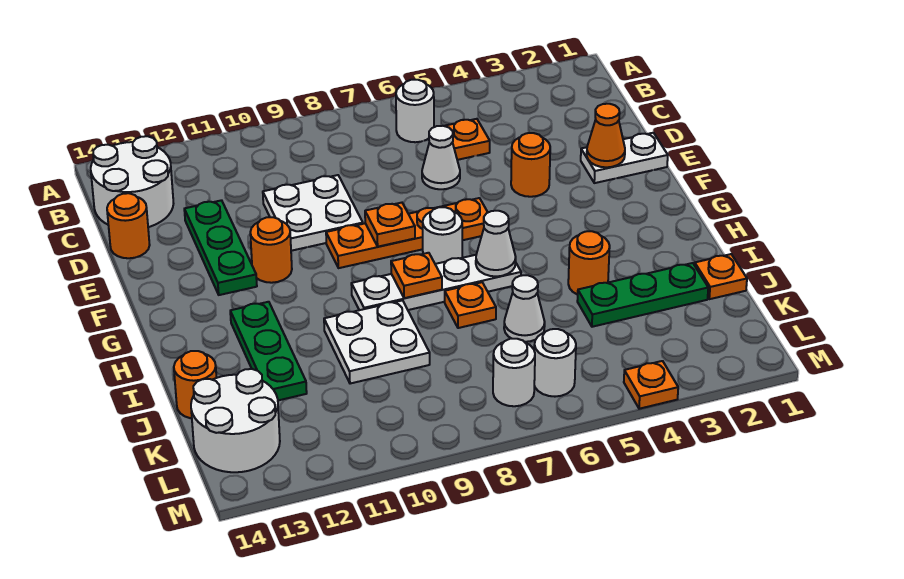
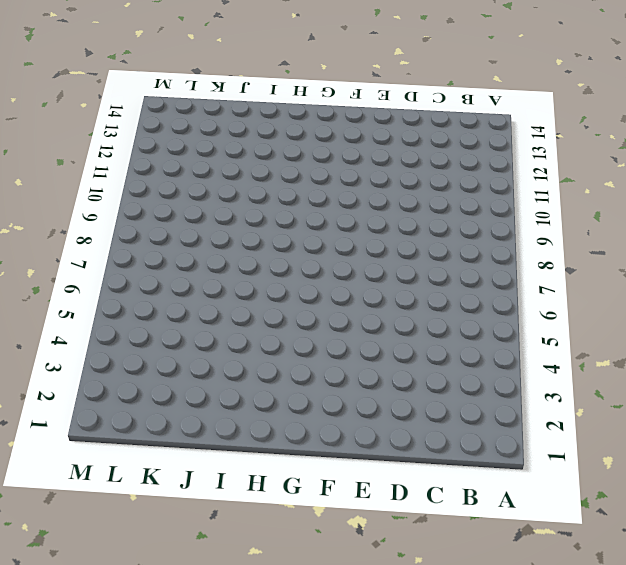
none -> white 1x1 round brick [396,80,434,142]
none -> white 2x2 round brick [91,136,174,227]
none -> orange 1x1 plate [446,119,490,160]

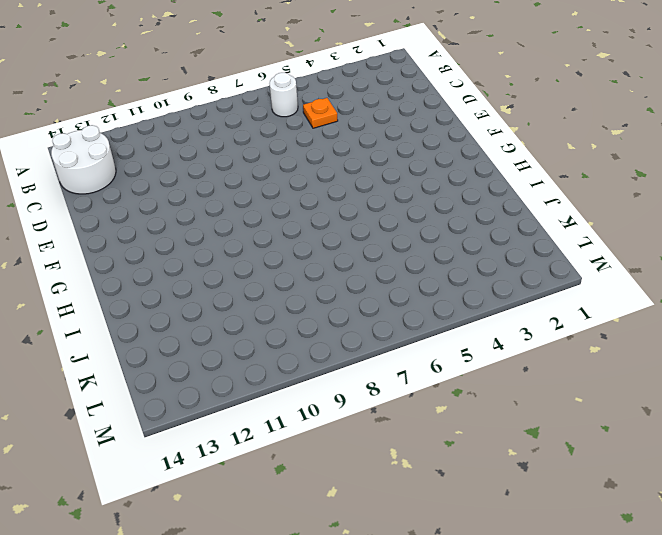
none -> white 1x1 cone [422,126,460,189]
none -> white 2x2 plate [263,175,363,251]
none -> green 1x3 plate [184,200,257,295]

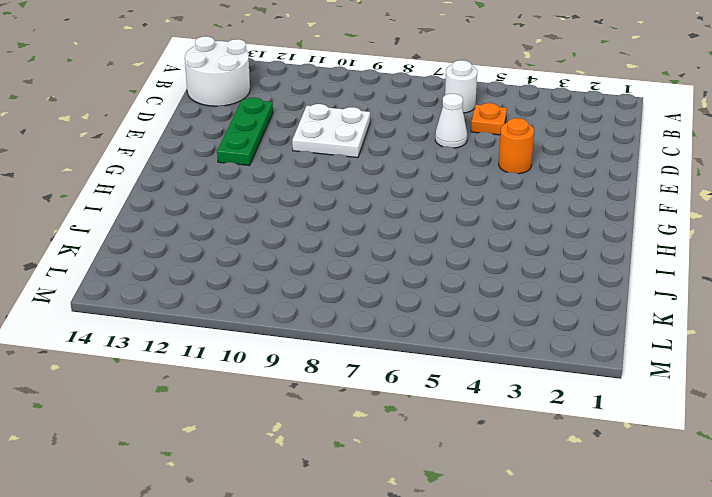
none -> orange 1x1 round brick [107,193,150,258]
none -> white 1x2 plate [581,133,668,183]
none -> orange 1x4 plate [326,198,488,268]

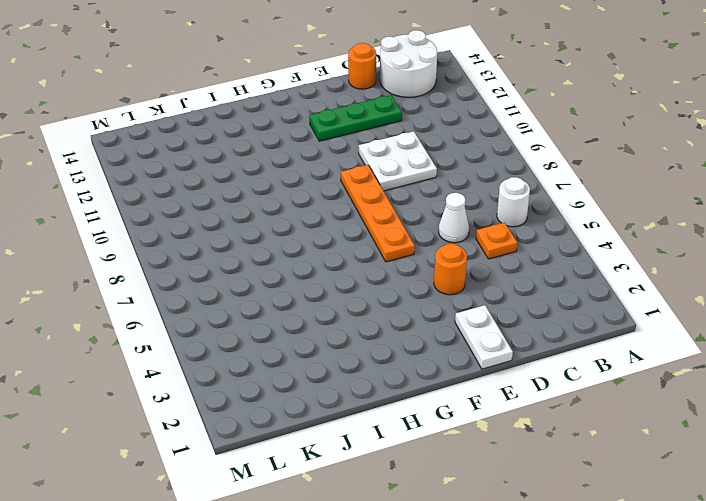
none -> orange 1x1 round brick [250,217,292,283]
none -> white 1x1 round brick [423,207,462,264]
none -> white 1x4 plate [351,255,521,310]

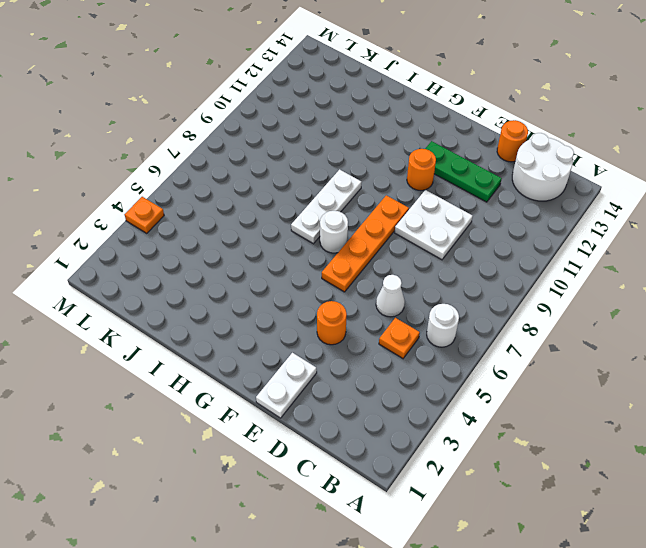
white 1x3 plate [291,169,362,244] -> white 1x4 plate [351,255,521,310]
none -> green 1x3 plate [230,302,307,400]
none -> orange 1x1 round brick [568,231,610,295]
none -> orange 1x1 plate [445,282,496,328]

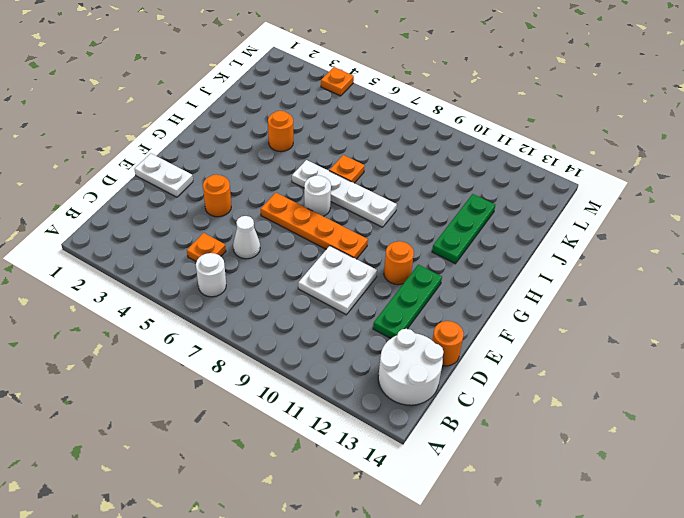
none -> white 2x2 plate [324,300,430,384]
none -> orange 1x1 plate [695,254,747,299]
none -> green 1x3 plate [577,263,708,327]

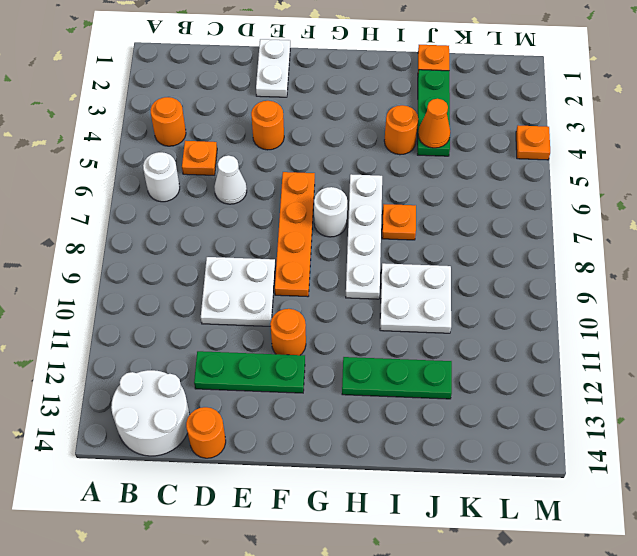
orange 1x1 round brick [150,97,186,146] -> orange 1x1 round brick moved to [174,351,216,418]
orange 1x1 cone [418,99,450,148] -> orange 1x1 cone moved to [587,104,625,167]
none -> white 1x1 cone [504,275,545,342]
none -> white 2x2 round brick [191,369,280,472]
none -> white 1x1 round brick [534,329,576,397]

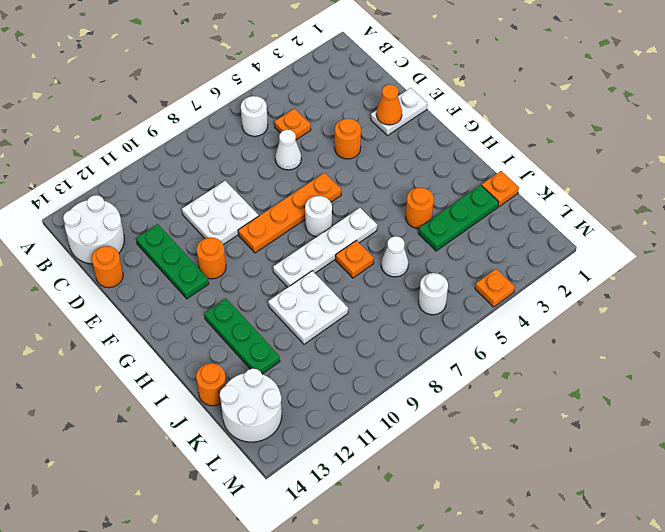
none -> white 1x1 round brick [493,339,535,406]
none -> orange 1x1 plate [365,203,415,247]
none -> white 1x1 cone [476,211,516,276]

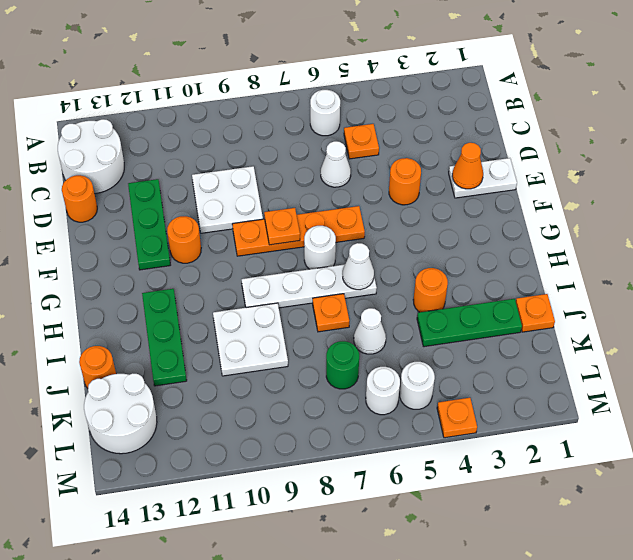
green 1x1 round brick [326,341,359,389] -> none
white 1x1 round brick [400,362,435,409] -> white 1x1 round brick moved to [493,339,535,406]
none -> orange 1x1 plate [391,253,442,298]

